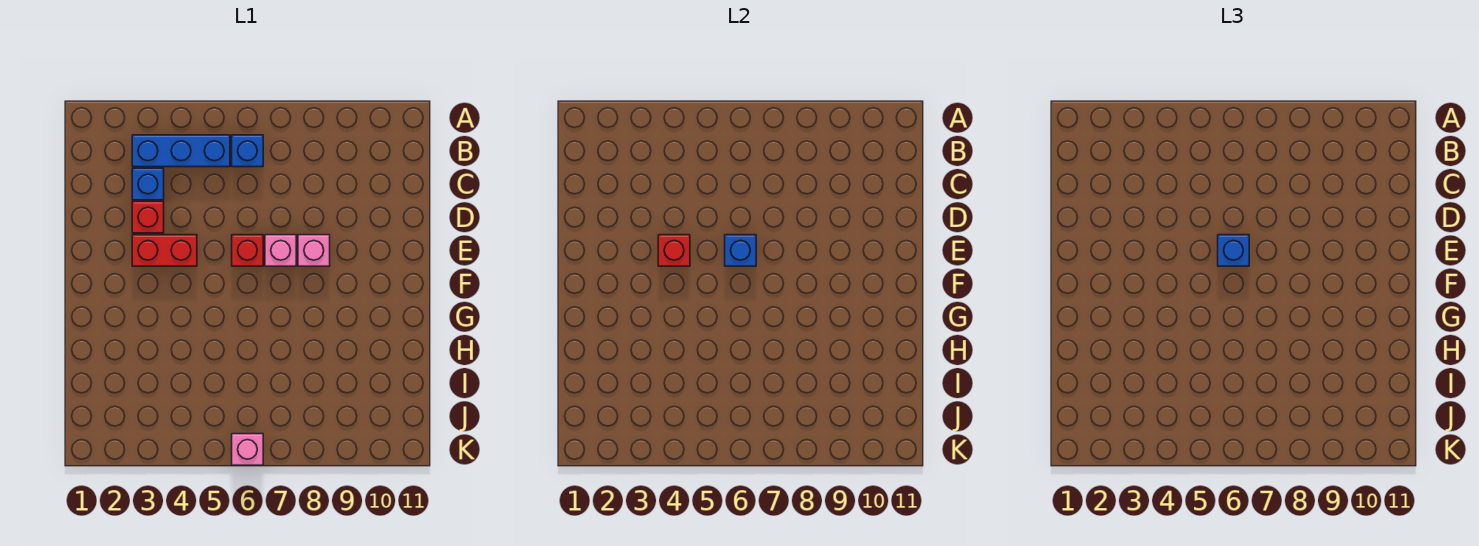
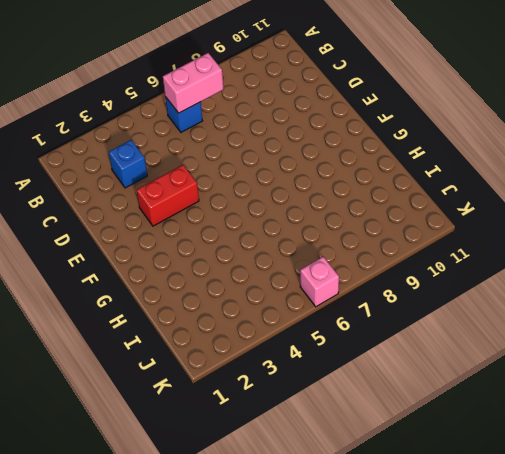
pink 1x2 brick [163,53,224,113] -> none
none -> blue 1x3 brick [132,135,230,167]
none -> red 1x1 brick [132,201,164,233]
none -> red 1x1 brick [232,235,263,266]

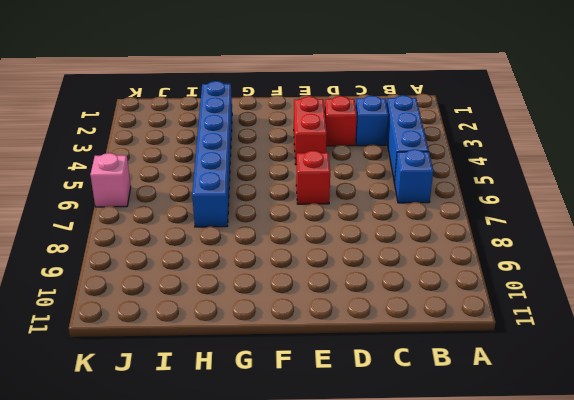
blue 1x6 brick [192,81,232,227] -> none
none -> pink 1x1 brick [265,235,296,266]
none -> pink 1x1 brick [298,235,330,266]
none -> red 1x1 brick [658,235,690,266]

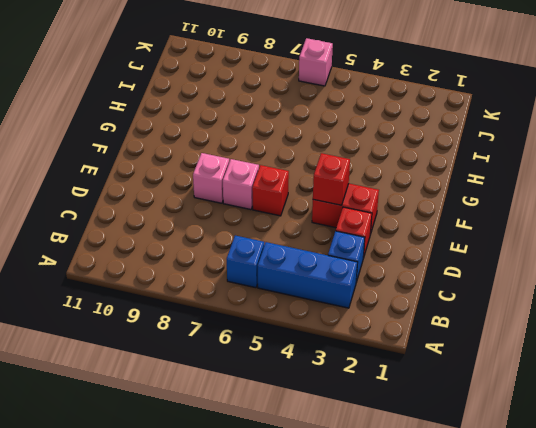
none -> blue 1x1 brick [725,235,756,266]
none -> blue 1x1 brick [1218,235,1249,266]

